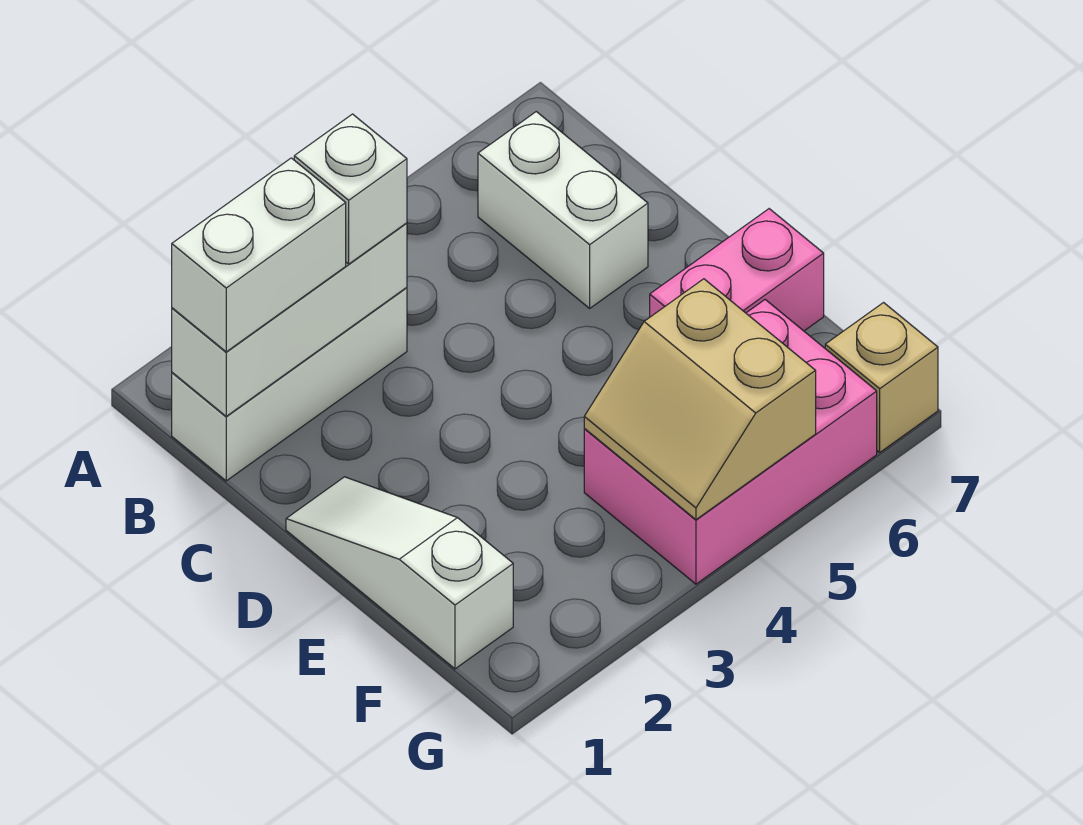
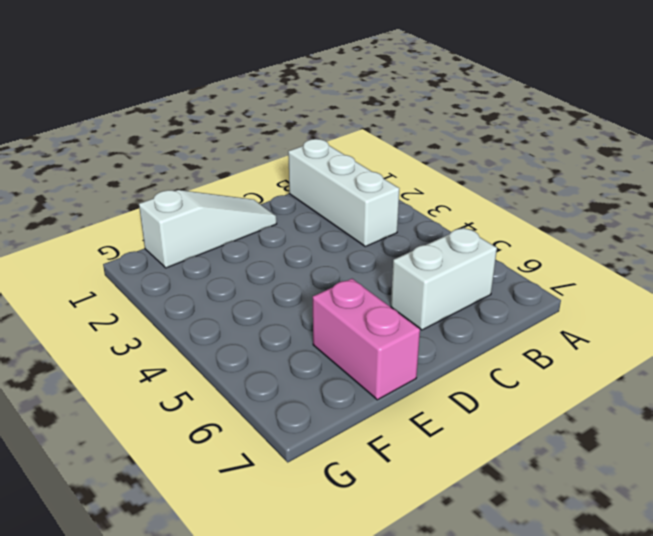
none -> pink 2x3 brick [584,300,877,584]
none -> tan 1x1 brick [825,303,938,452]

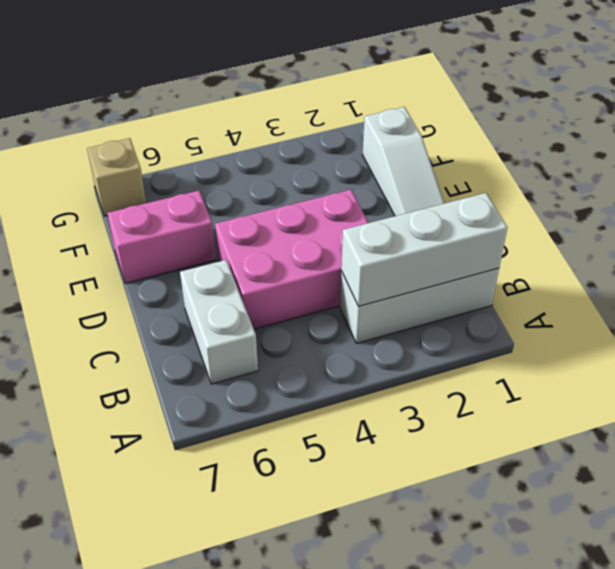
pink 2x3 brick [215,190,368,329] -> pink 2x3 brick moved to [584,300,877,584]
none -> tan 2x2 slope [584,279,816,520]
none -> white 1x2 brick [172,158,346,352]

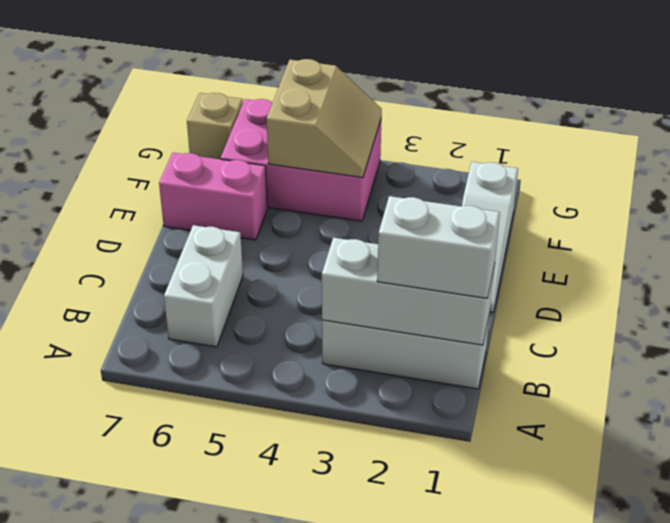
none -> white 1x1 brick [294,114,407,264]

